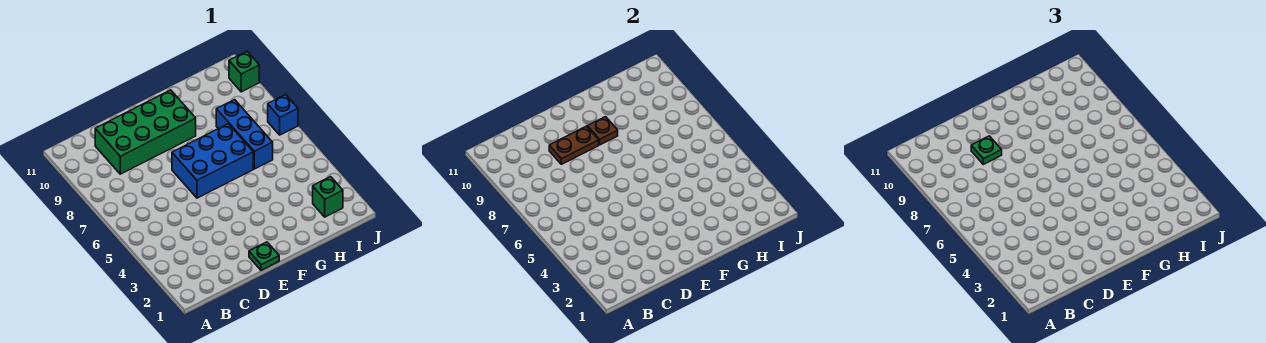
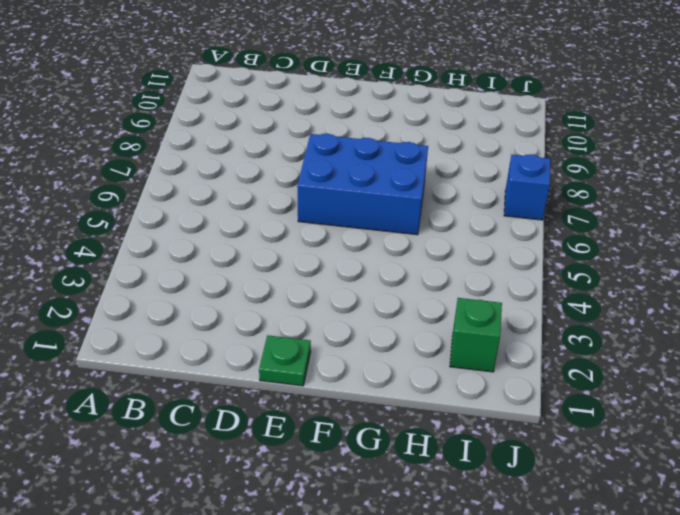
none -> green 2x4 brick [95,90,196,174]
none -> blue 1x3 brick [216,100,273,169]

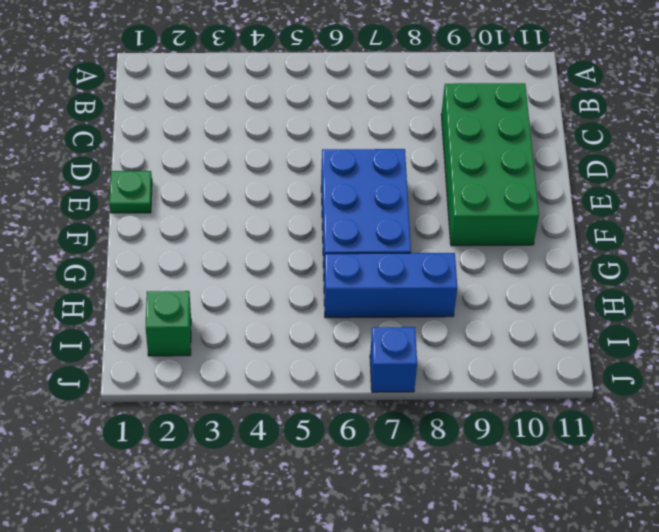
none -> green 1x1 brick [229,51,259,92]
none -> brown 1x2 plate [549,126,599,164]

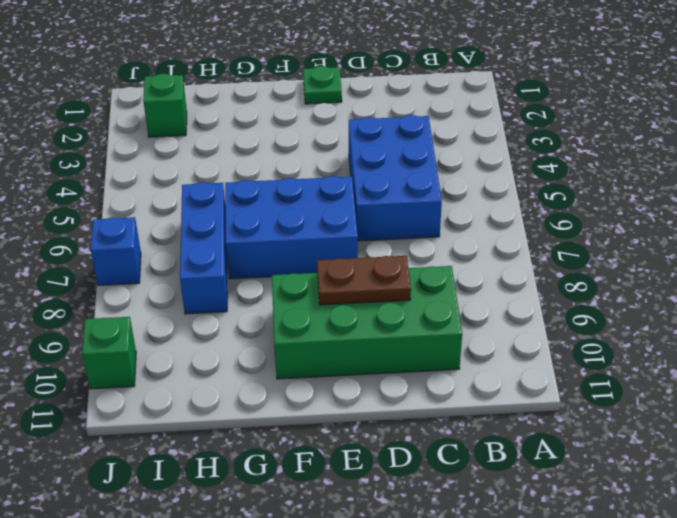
blue 2x3 brick [349,115,442,241] -> none
none -> brown 1x1 plate [587,117,618,145]
none -> green 1x1 plate [971,136,1002,164]

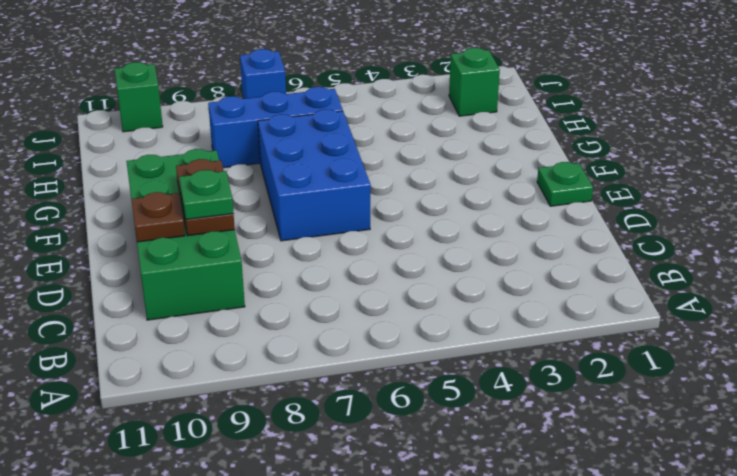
brown 1x1 plate [131,192,185,242] -> brown 1x1 plate moved to [587,117,618,145]

